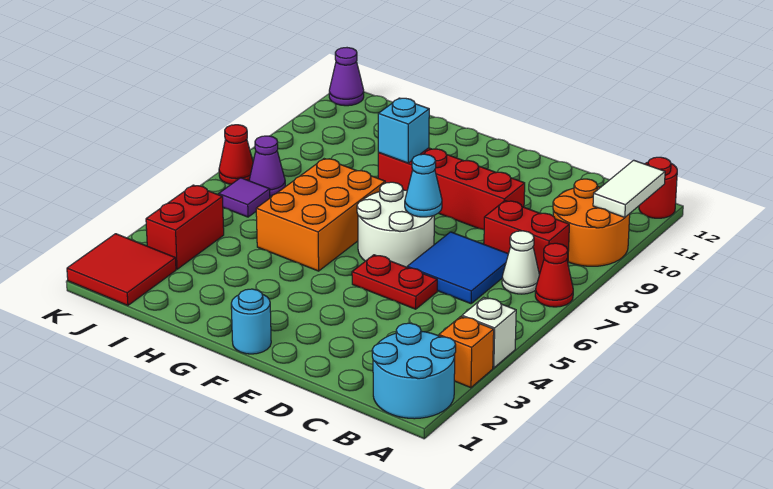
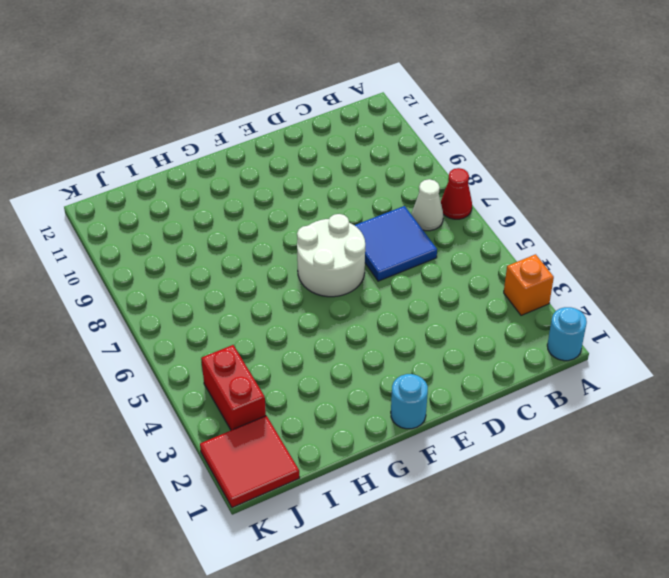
cyan 1x1 round brick [547,307,587,361] -> cyan 2x2 round brick [372,323,456,419]
none -> white 1x1 brick [462,297,516,368]
none -> orange 2x2 round brick [553,179,630,266]
none -> red 1x1 round brick [639,157,677,218]

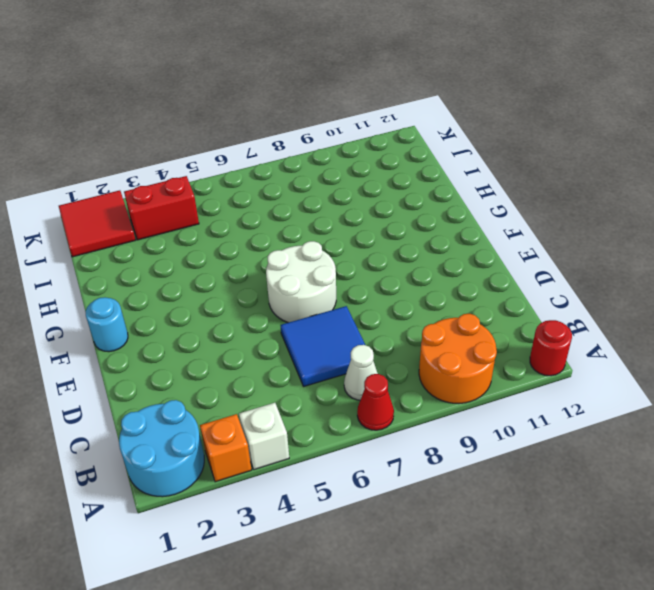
none -> red 1x2 brick [484,201,569,275]
none -> red 1x2 plate [352,255,437,309]
none -> red 1x4 brick [378,148,525,229]

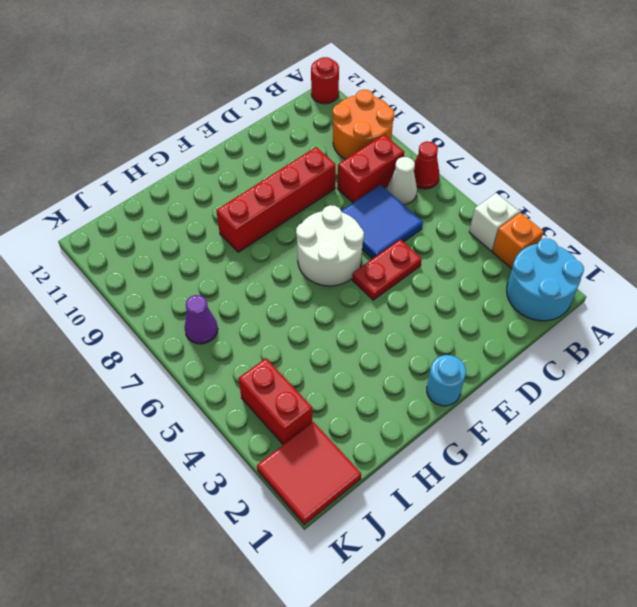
none -> orange 2x3 brick [256,159,385,271]
none -> purple 1x1 tile [219,178,270,217]
none -> red 1x1 cone [219,125,253,184]

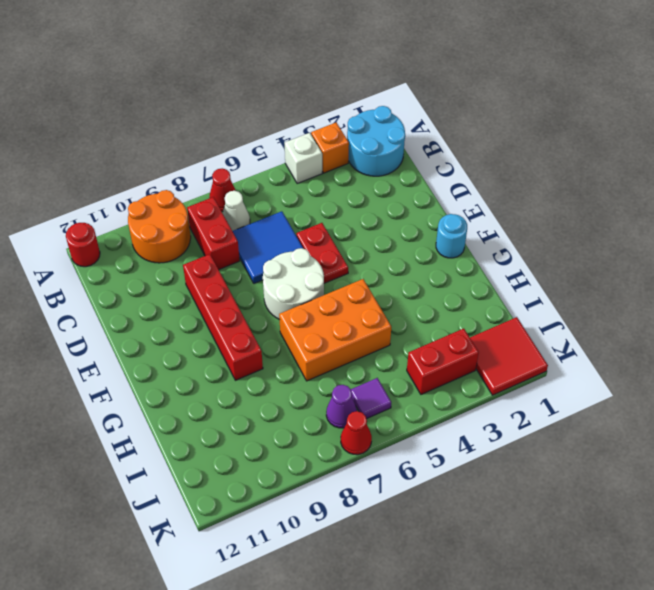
none -> purple 1x1 cone [329,48,364,106]
none -> white 1x2 tile [593,160,665,218]
none -> cyan 1x1 cone [405,154,442,217]

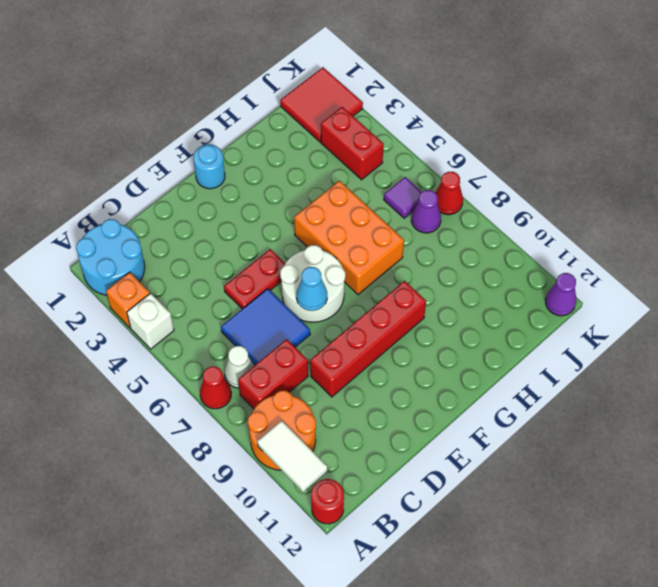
none -> cyan 1x1 brick [378,98,429,163]

